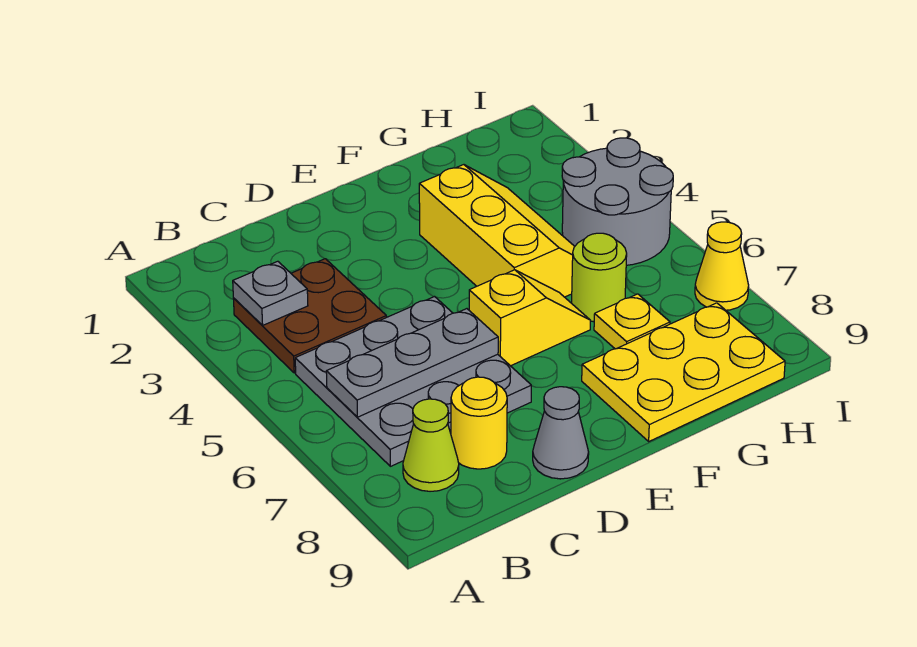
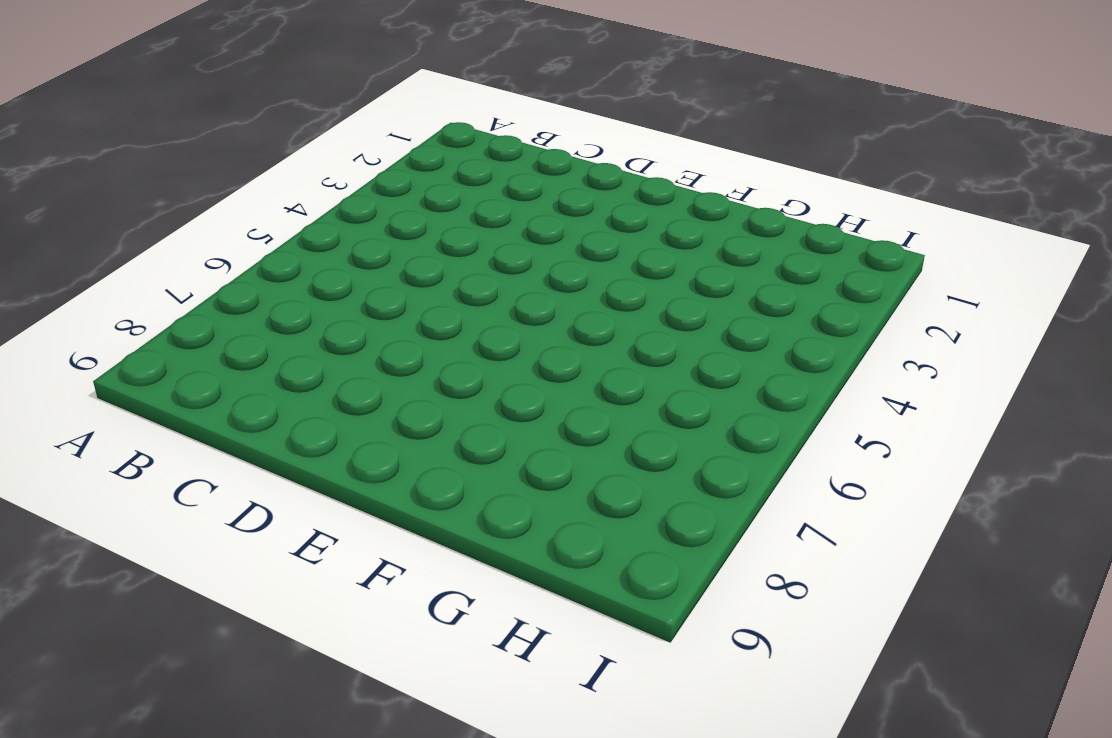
none -> brown 2x2 plate [233,259,386,373]
none -> grey 3x3 plate [295,297,531,466]
none -> lime 1x1 cone [403,399,459,491]

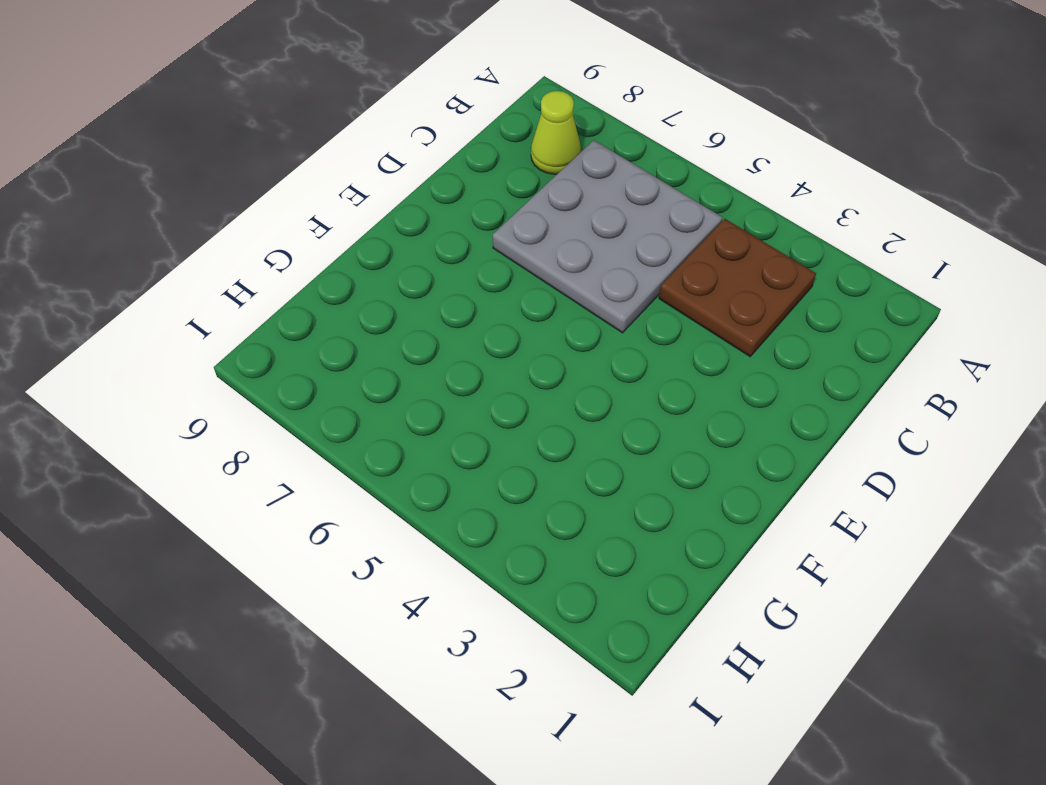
none -> yellow 1x1 round brick [451,377,507,469]
none -> grey 1x1 cone [533,387,589,479]
none -> yellow 1x2 slope [469,270,591,366]

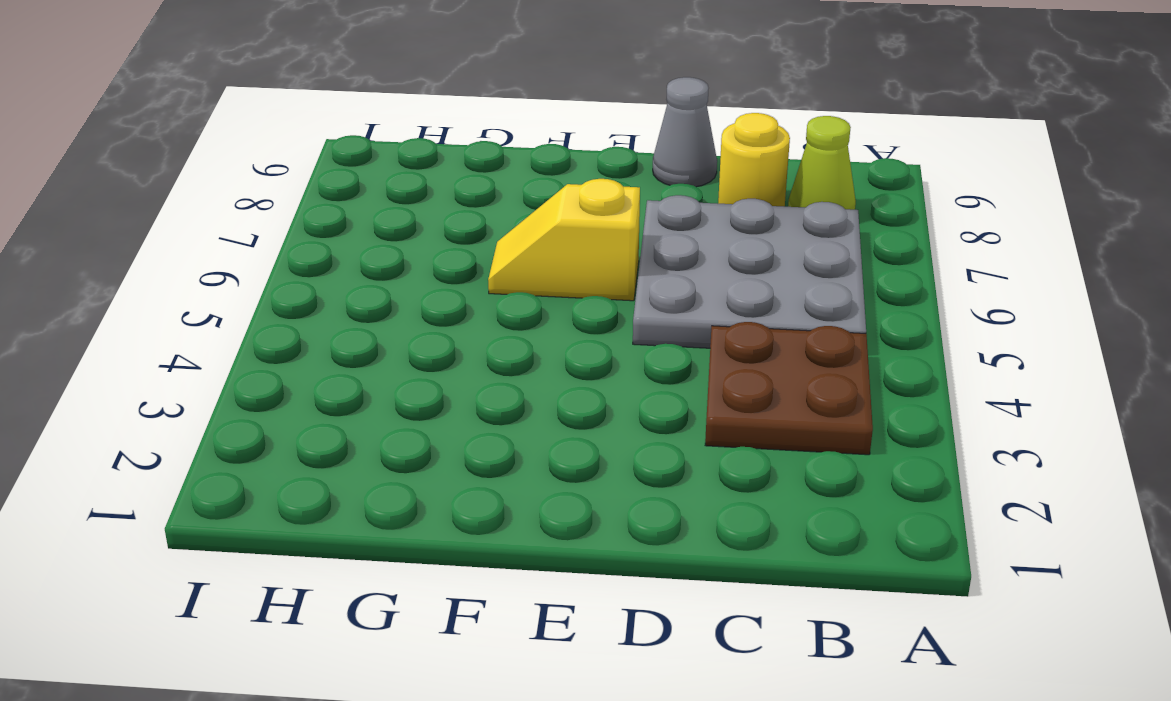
none -> yellow 2x3 slope [419,165,575,297]
none -> yellow 2x3 plate [582,303,785,441]
none -> lime 1x1 round brick [572,233,627,322]

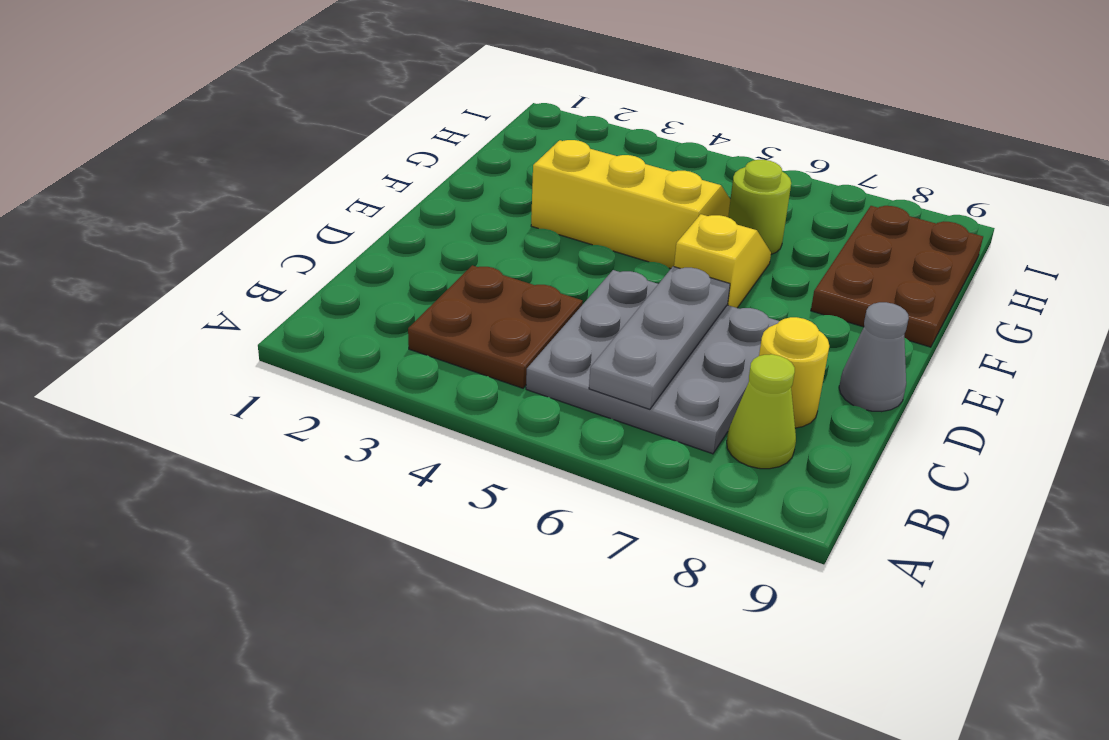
brown 2x3 plate [811,206,983,347] -> yellow 2x3 plate [582,303,785,441]
none -> yellow 1x1 plate [594,294,670,349]
none -> grey 2x2 round brick [562,138,673,265]
none -> yellow 1x1 cone [695,222,749,310]

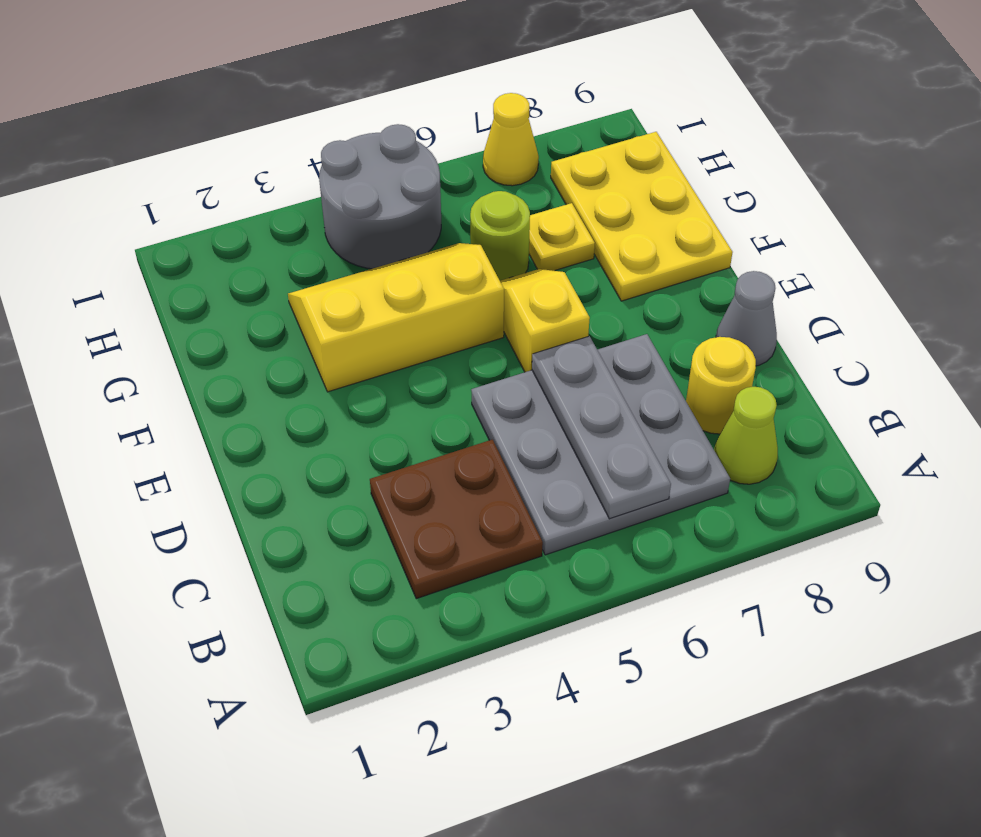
none -> grey 1x1 plate [233,261,308,326]

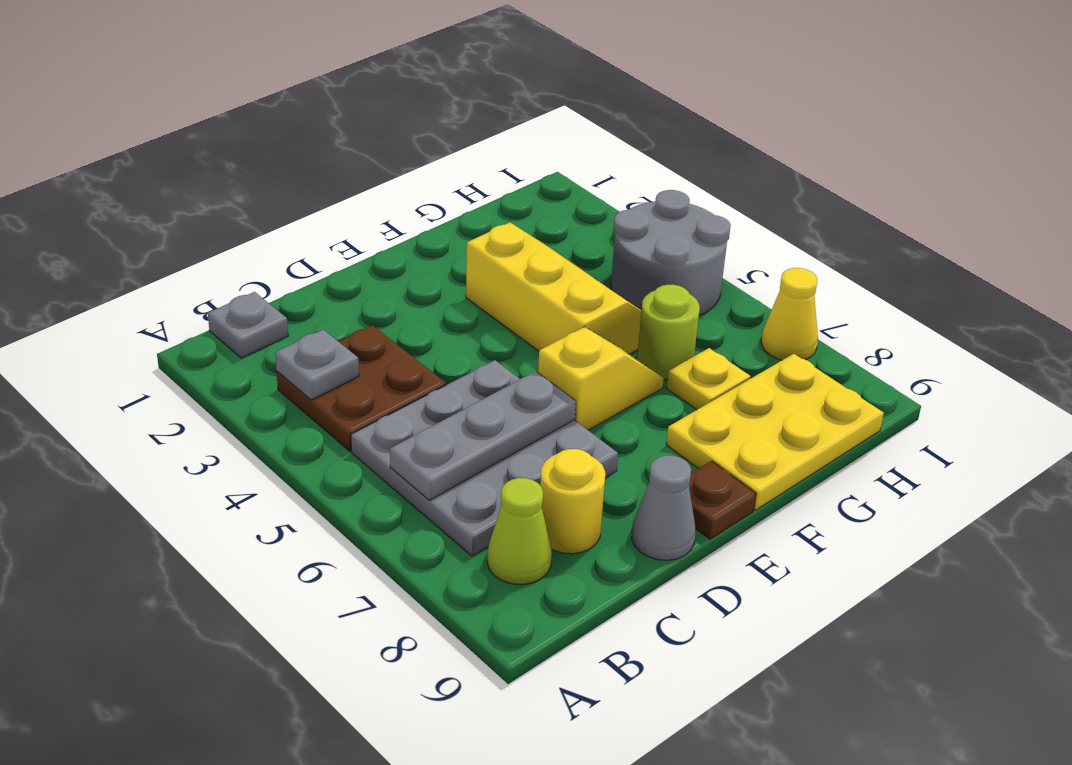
grey 1x1 plate [208,292,288,358] -> none
brown 1x1 plate [689,461,756,539] -> none

